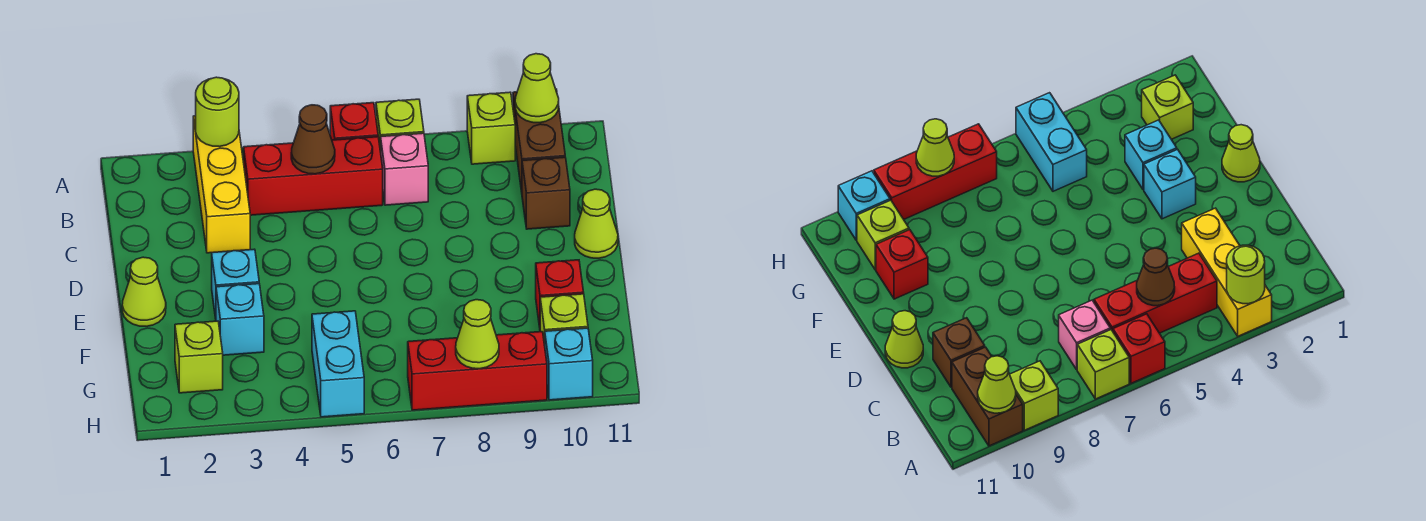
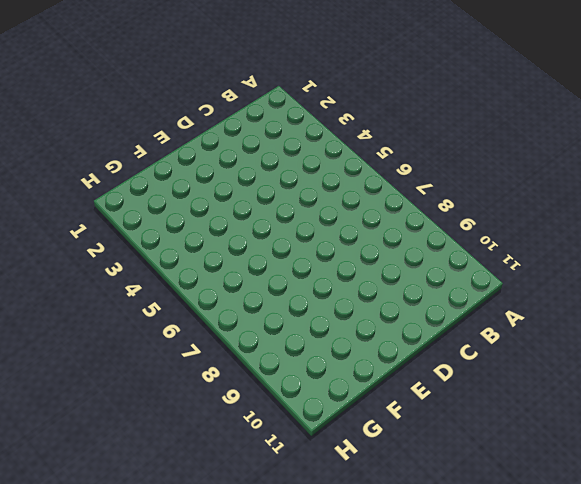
none -> yellow 1x3 brick [193,116,250,253]
none -> red 1x1 brick [330,103,378,140]
none -> lime 1x1 brick [376,99,424,152]

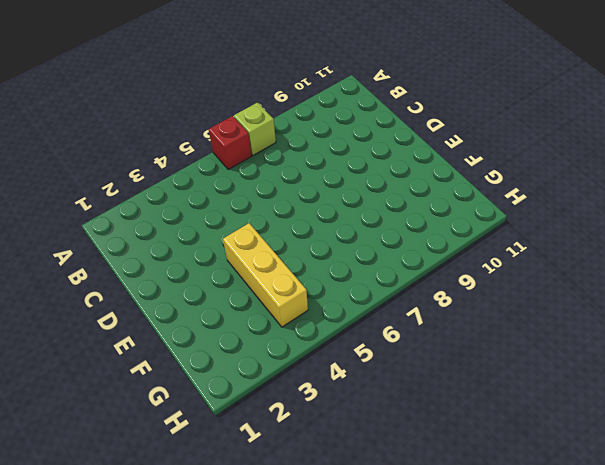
yellow 1x3 brick [223,223,308,327] -> yellow 1x3 brick moved to [193,116,250,253]
none -> lime 1x1 brick [467,92,515,164]
none -> brown 1x2 brick [513,89,565,192]
none -> red 1x3 brick [244,137,383,215]

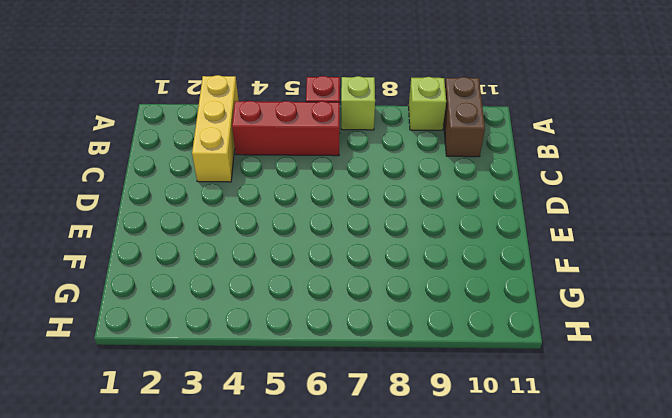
none -> pink 1x1 brick [381,133,428,205]
none -> brown 1x1 brick [522,157,570,229]
none -> lime 1x1 cone [575,189,618,258]

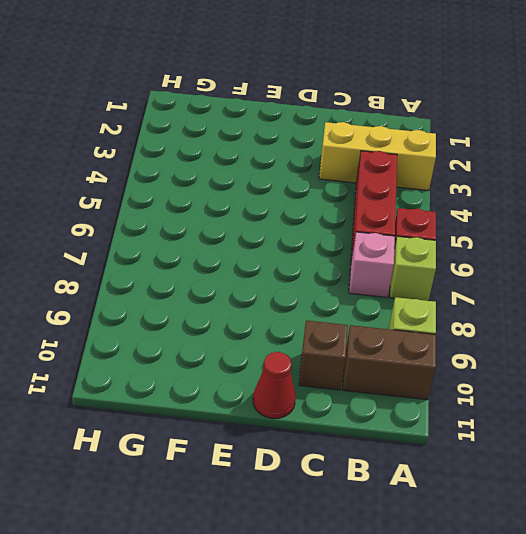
red 1x1 cone [253,352,296,418] -> lime 1x1 cone [575,189,618,258]
none -> lime 1x1 cone [122,257,166,326]
none -> cyan 1x1 brick [212,249,259,319]
none -> cyan 1x1 brick [216,284,264,355]

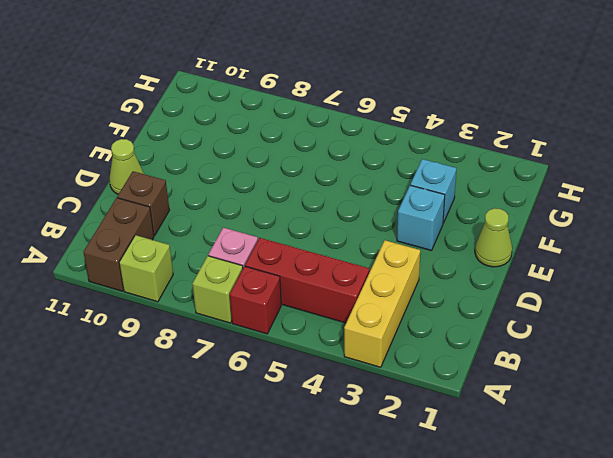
none -> red 1x1 brick [536,260,584,327]
none -> lime 1x1 brick [175,321,223,393]
none -> cyan 1x2 brick [312,311,364,417]

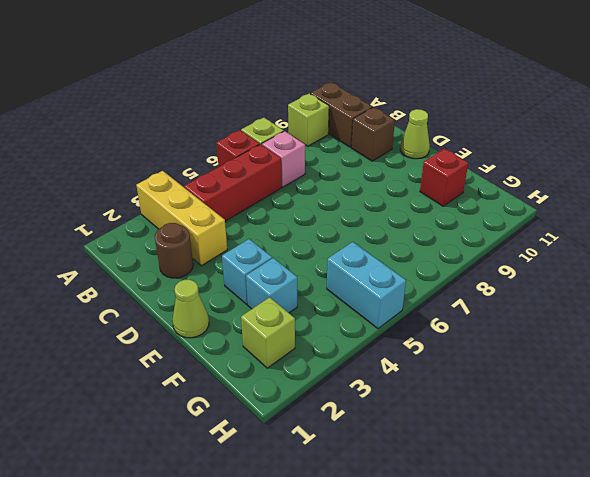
brown 1x1 round brick [155,223,193,278] -> none
none -> lime 1x1 brick [540,294,588,345]
none -> red 1x3 brick [408,332,547,410]
none -> cyan 1x1 brick [545,328,593,400]

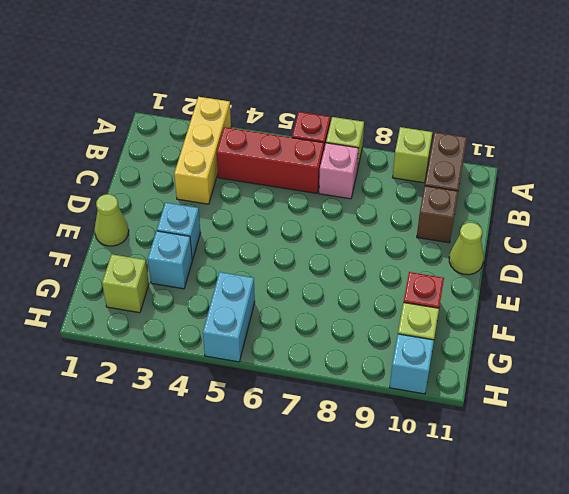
none -> red 1x3 brick [408,332,547,410]
none -> lime 1x1 round brick [196,77,239,147]
none -> lime 1x1 cone [515,54,559,123]

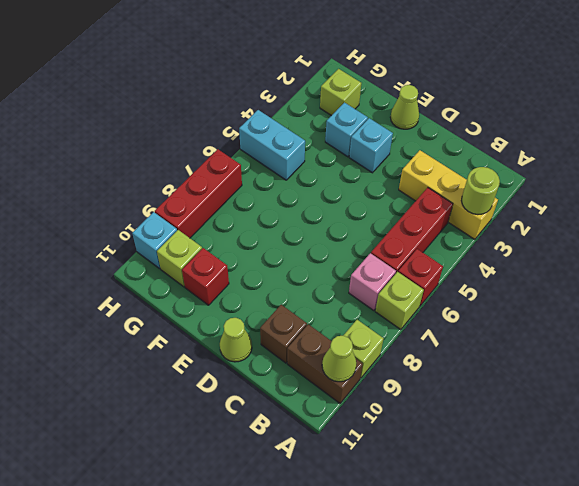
none -> brown 1x1 cone [291,105,335,174]
none -> lime 1x1 cone [456,300,499,369]

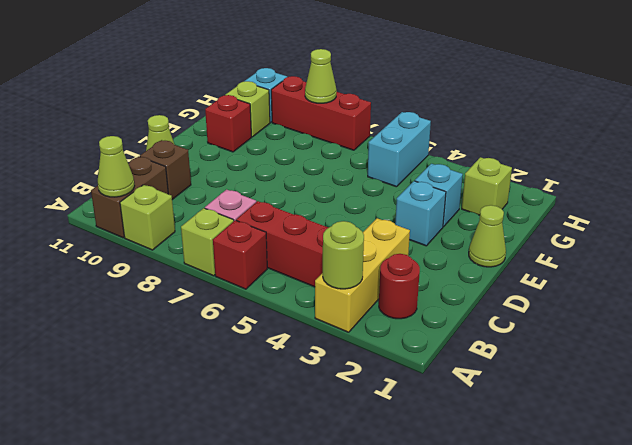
red 1x1 round brick [379,254,420,319] -> none
none -> brown 1x1 cone [291,105,335,174]

